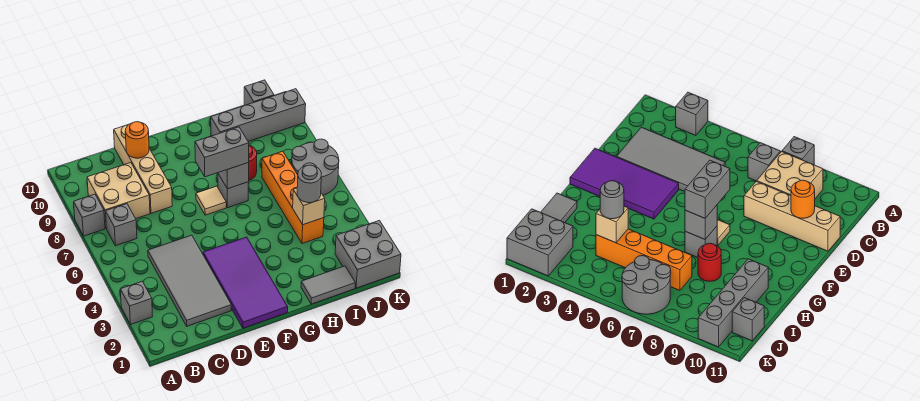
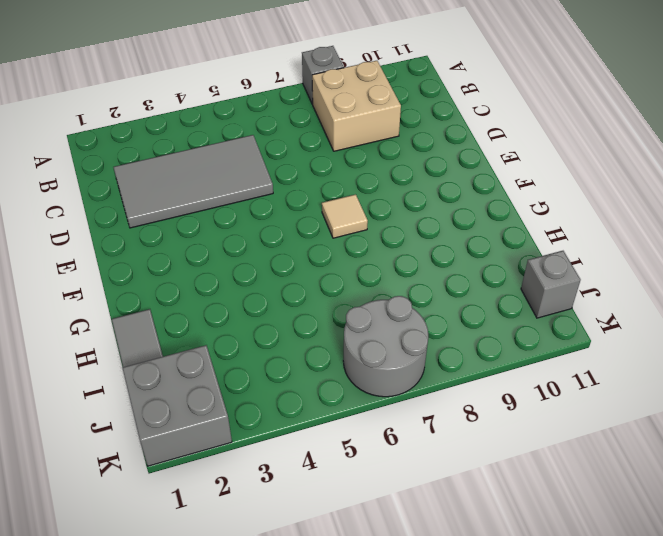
none -> grey 1x1 brick [120,282,153,324]
none -> grey 1x1 brick [106,204,137,246]
none -> tan 1x4 brick [114,124,172,213]

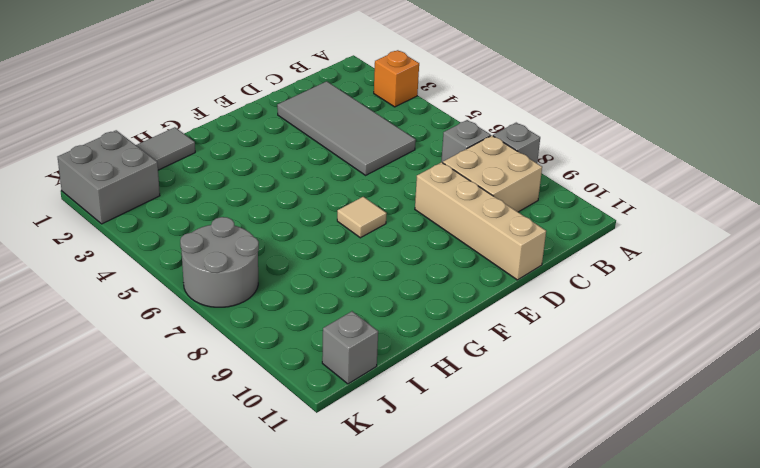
orange 1x1 brick [374,50,419,107] -> grey 1x1 brick [120,282,153,324]
none -> purple 2x4 tile [203,237,288,328]
none -> grey 1x1 brick [218,174,249,208]
none -> red 1x1 round brick [248,146,257,180]

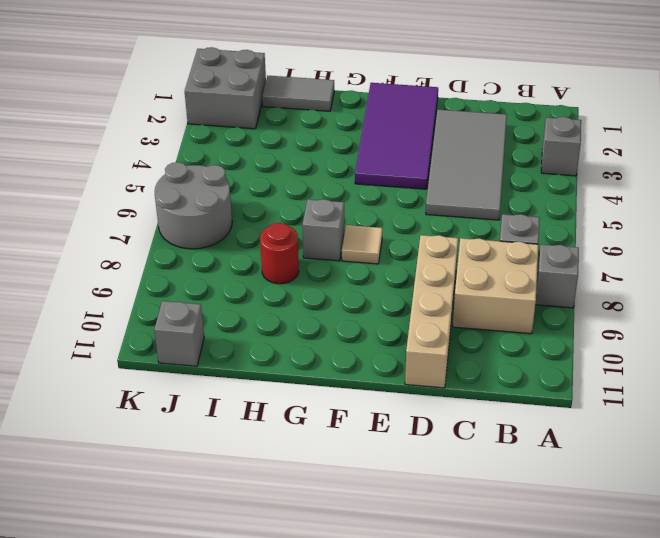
none -> grey 1x4 brick [211,89,306,141]
none -> orange 1x4 brick [262,151,324,244]
none -> orange 1x1 round brick [125,122,149,158]

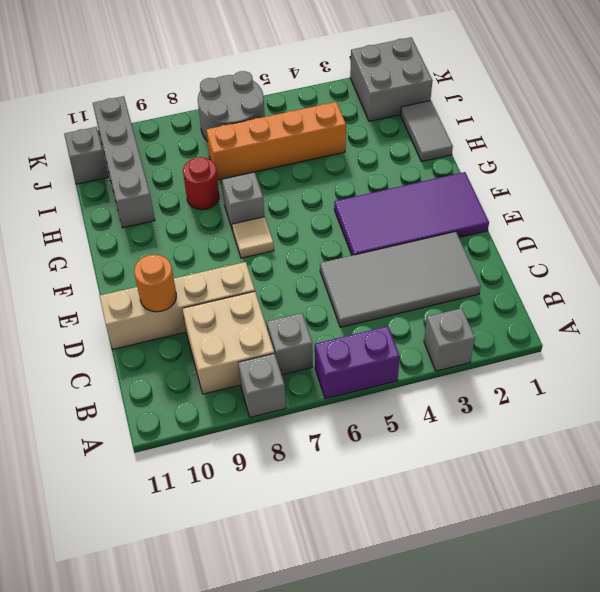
purple 1x2 brick [315,326,400,399] -> none
none -> grey 1x1 brick [218,163,249,189]
none -> tan 1x1 brick [293,188,325,225]
none -> grey 1x2 brick [195,127,249,177]

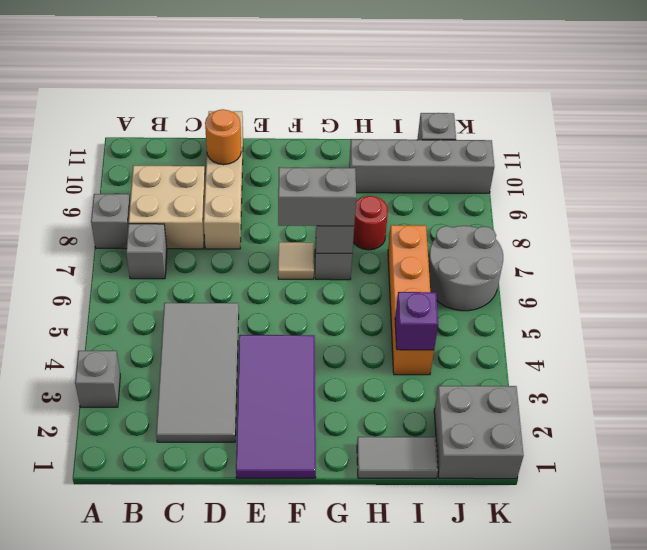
purple 1x1 brick [395,292,438,350] -> tan 1x1 brick [293,188,325,225]
none -> grey 1x1 round brick [297,165,322,203]

